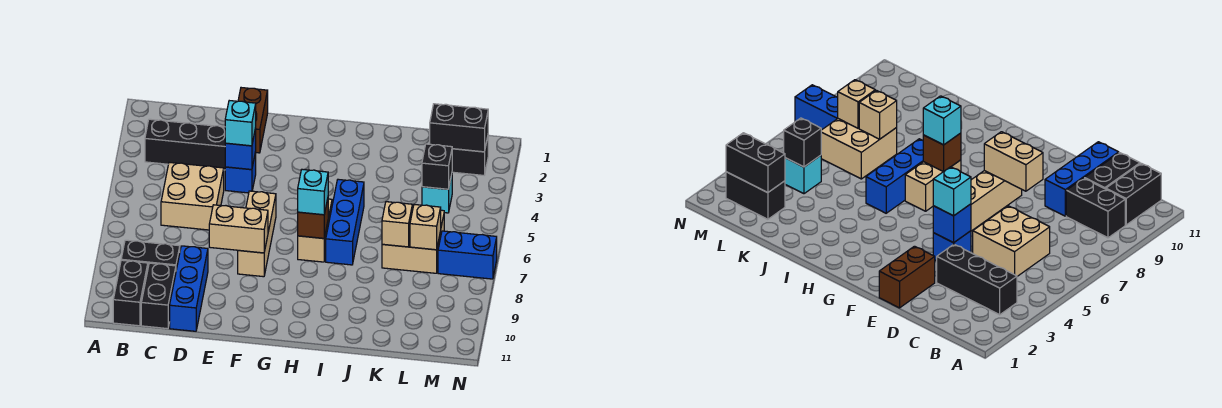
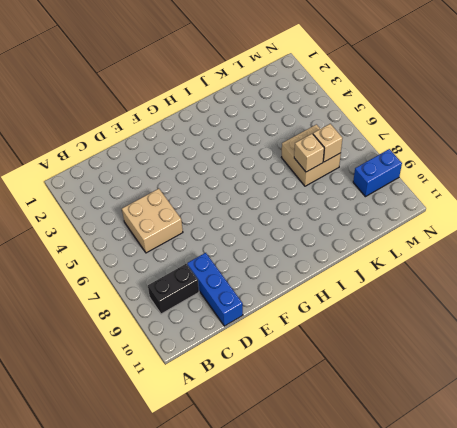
blue 1x2 brick [353,149,402,197] -> blue 1x2 brick moved to [438,231,497,279]
none -> black 1x3 brick [145,119,225,170]
none -> black 1x2 brick [113,260,148,326]
none -> black 1x2 brick [141,263,176,329]

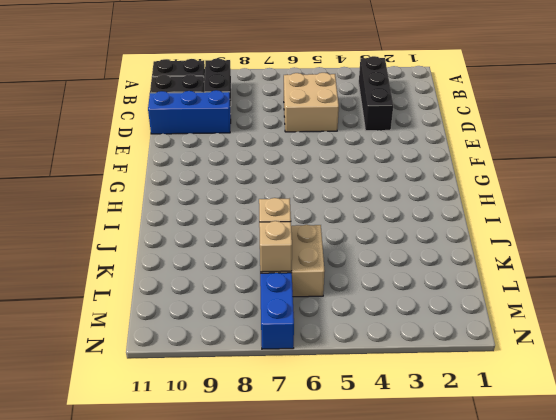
none -> brown 1x2 brick [238,88,268,153]
none -> blue 1x1 brick [225,152,256,193]
none -> tan 1x3 brick [238,191,276,277]

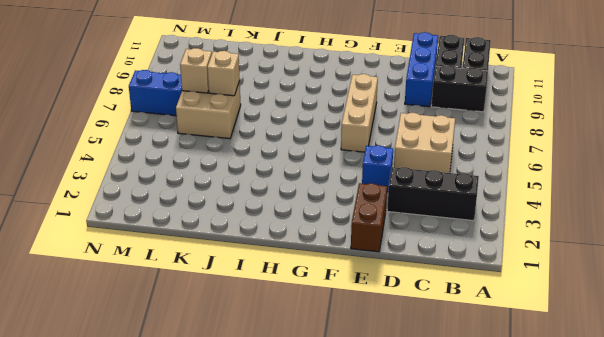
none -> tan 1x2 brick [298,199,332,262]
none -> blue 1x3 brick [326,179,364,265]
none -> black 1x2 brick [452,137,488,175]

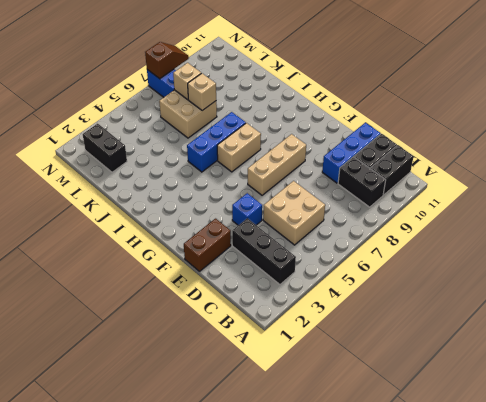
brown 1x2 slope [145,42,189,79] -> none
none -> cyan 1x1 brick [422,175,452,213]
none -> blue 1x1 brick [225,128,256,170]
none -> tan 1x2 brick [209,205,268,253]

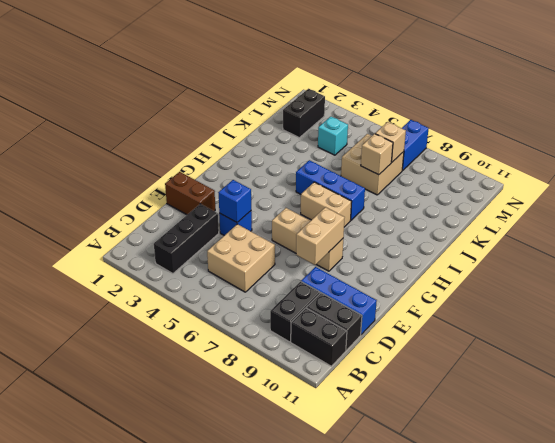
none -> brown 1x1 brick [298,199,328,238]
none -> black 1x2 brick [430,104,488,152]
none -> black 1x1 brick [422,144,452,189]

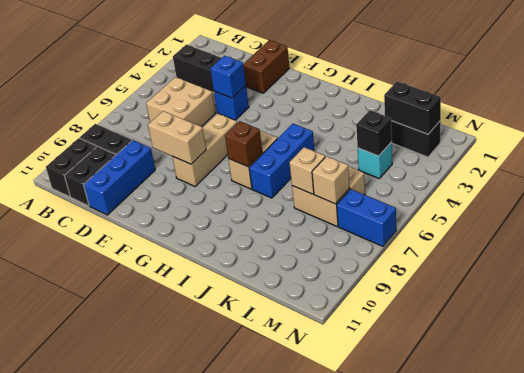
none -> cyan 1x1 brick [225,101,256,146]
none -> cyan 1x1 brick [298,169,328,215]

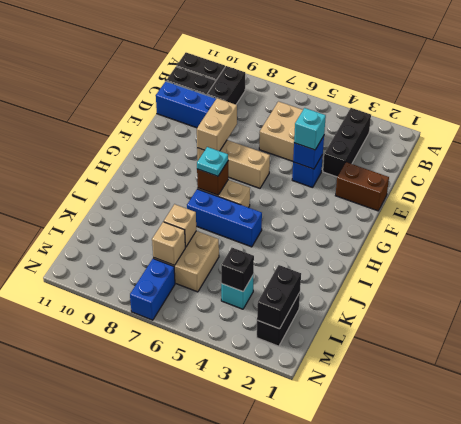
cyan 1x1 plate [197,147,228,176] -> cyan 1x1 brick [298,169,328,215]

